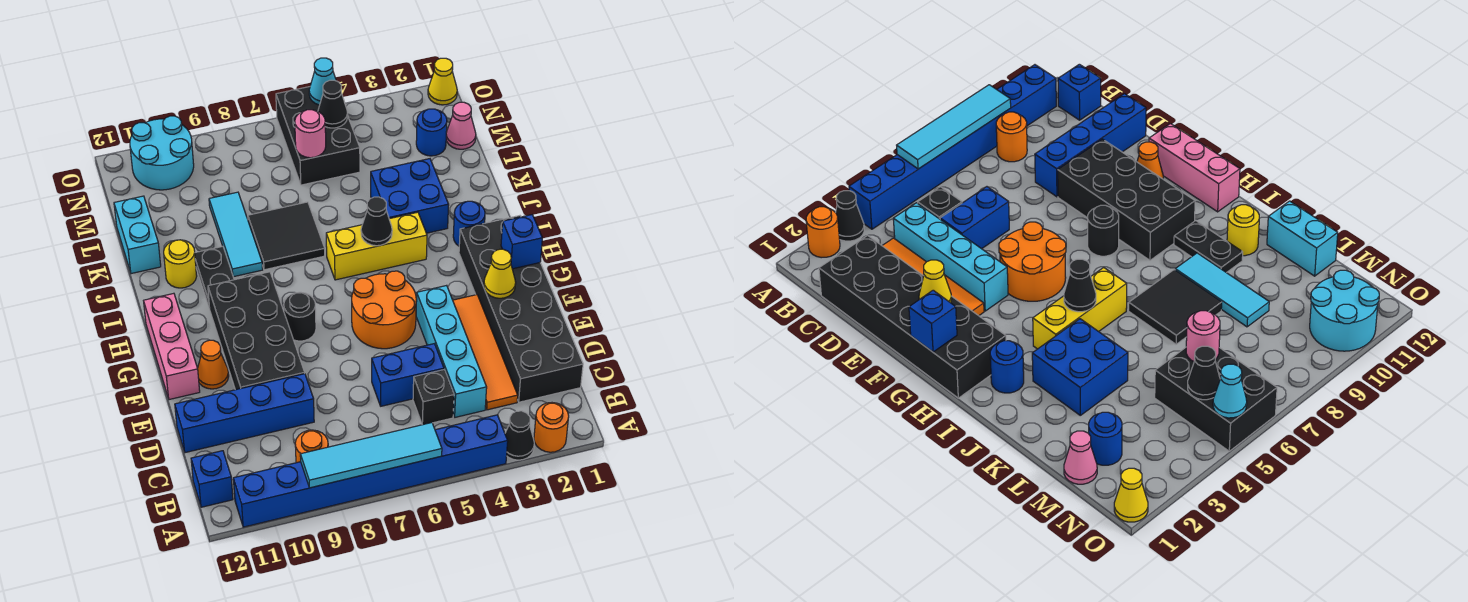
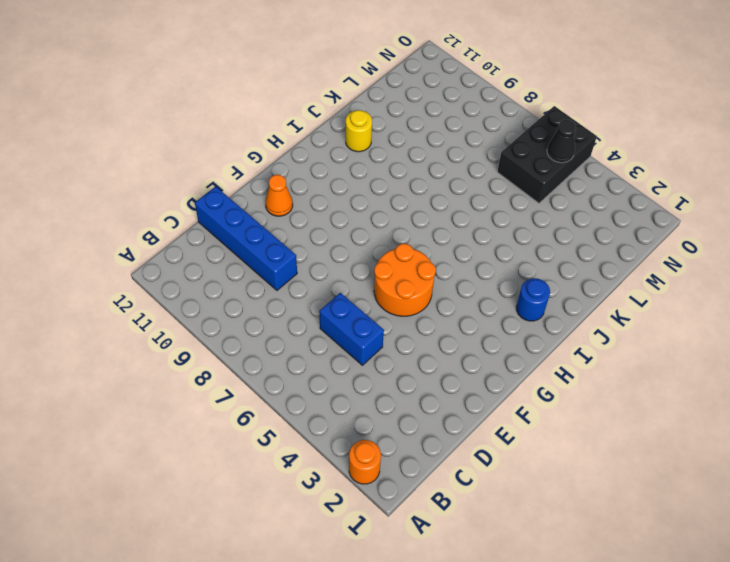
none -> black 1x1 cone [505,411,534,460]
none -> blue 1x8 brick [233,415,508,527]
none -> orange 1x1 round brick [295,430,328,463]
none -> blue 1x1 brick [191,451,233,507]

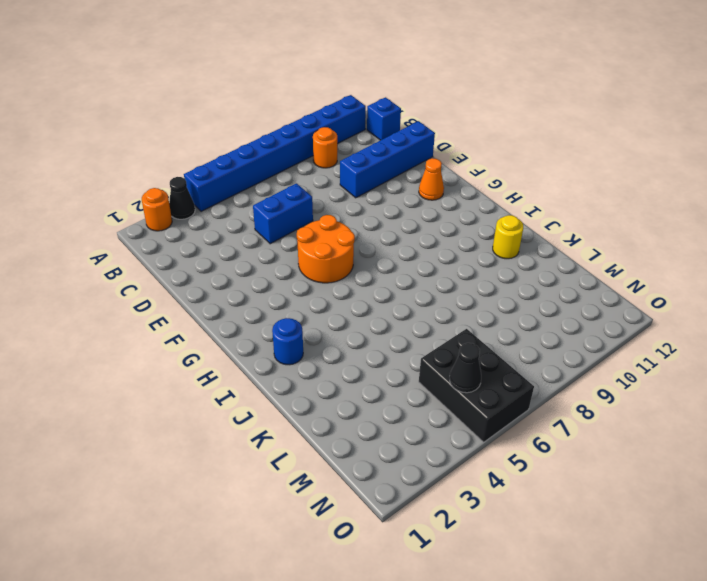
none -> black 2x6 brick [459,216,583,402]
none -> orange 1x4 tile [453,295,518,410]
none -> cyan 1x4 brick [416,285,487,417]
none -> black 1x1 brick [413,370,454,425]

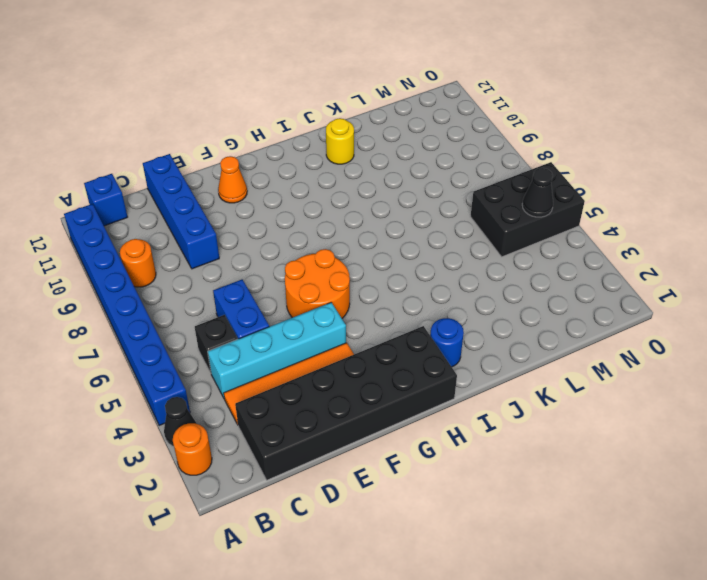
none -> black 2x4 brick [208,272,305,390]
none -> pink 1x3 brick [144,293,200,400]
none -> black 1x1 round brick [284,292,316,341]
none -> yellow 1x3 brick [326,212,427,280]

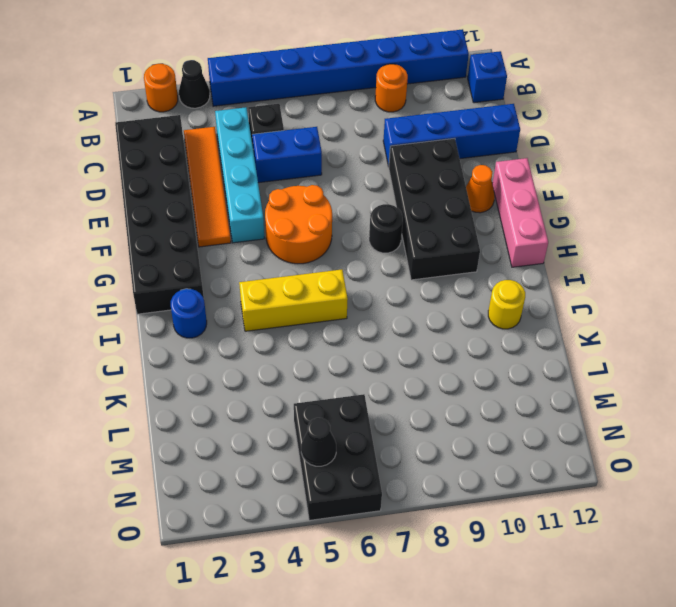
none -> black 1x2 plate [195,246,234,306]
none -> blue 2x2 brick [371,159,449,233]
none -> black 2x2 tile [248,202,325,270]
none -> cyan 1x3 tile [209,192,263,277]

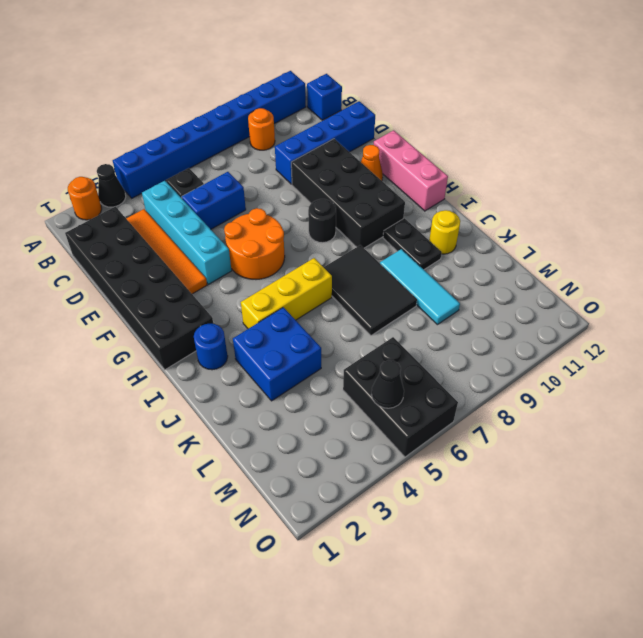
black 2x3 tile [324,245,417,335] -> black 2x2 tile [248,202,325,270]
none -> cyan 1x2 brick [114,196,161,274]
none -> pink 1x1 cone [446,102,476,149]
none -> blue 1x1 round brick [416,109,447,156]
none -> cyan 2x2 round brick [130,116,194,190]

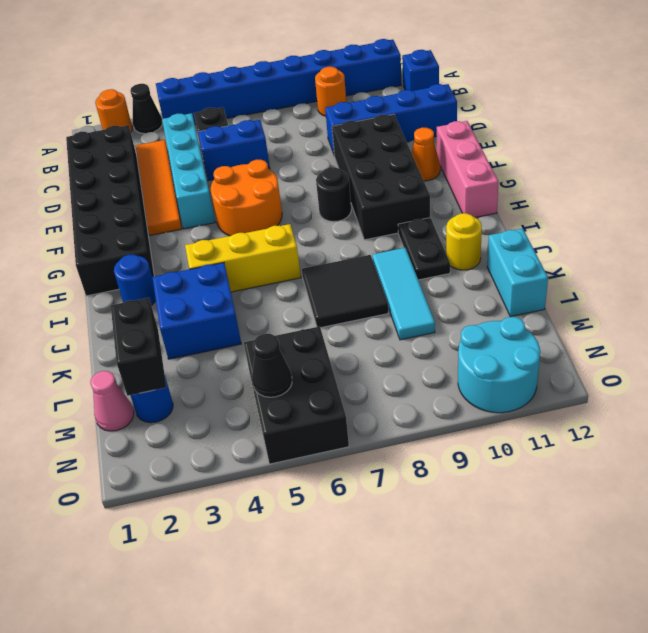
black 1x2 brick [111,298,166,396] -> none
none -> yellow 1x1 cone [428,58,457,105]
none -> cyan 1x4 tile [300,423,442,488]
none -> yellow 1x1 cone [484,249,516,298]
none -> blue 1x1 brick [501,215,542,269]

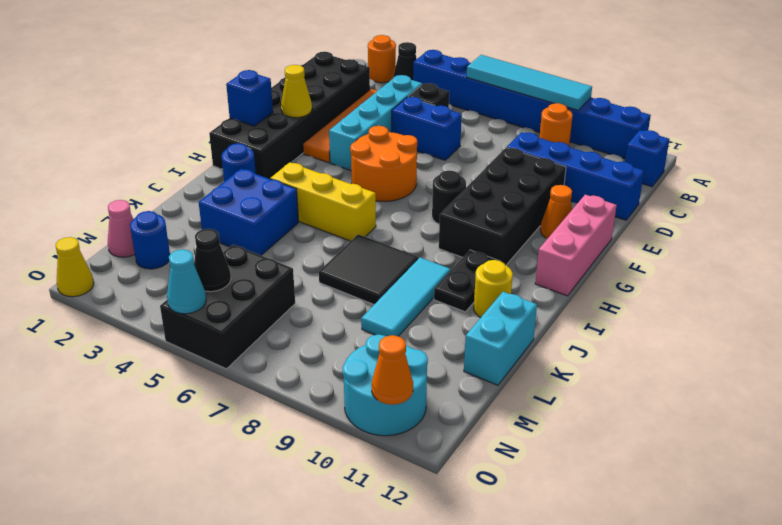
orange 1x1 cone [371,335,413,405] -> none
none -> black 1x1 cone [361,197,392,246]
none -> pink 1x1 round brick [295,110,326,158]

